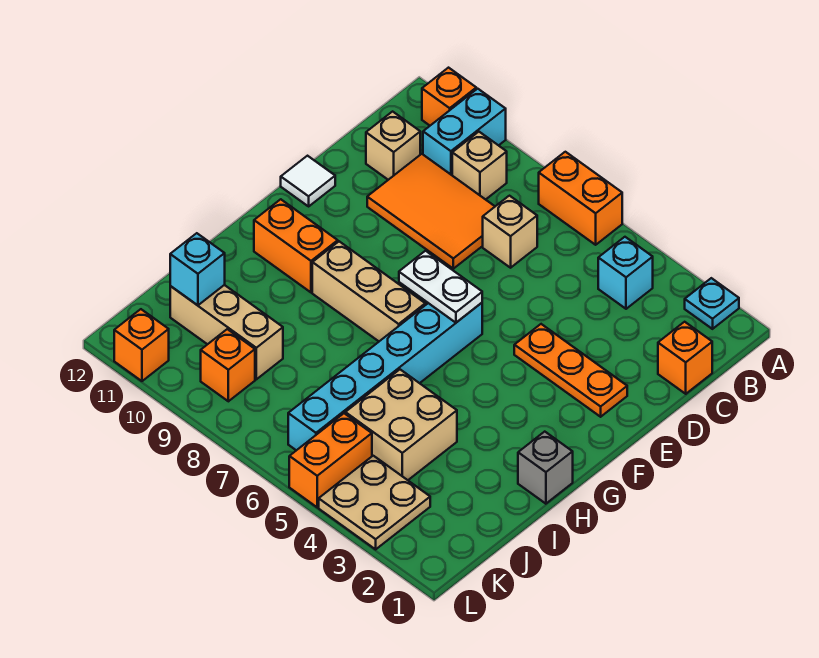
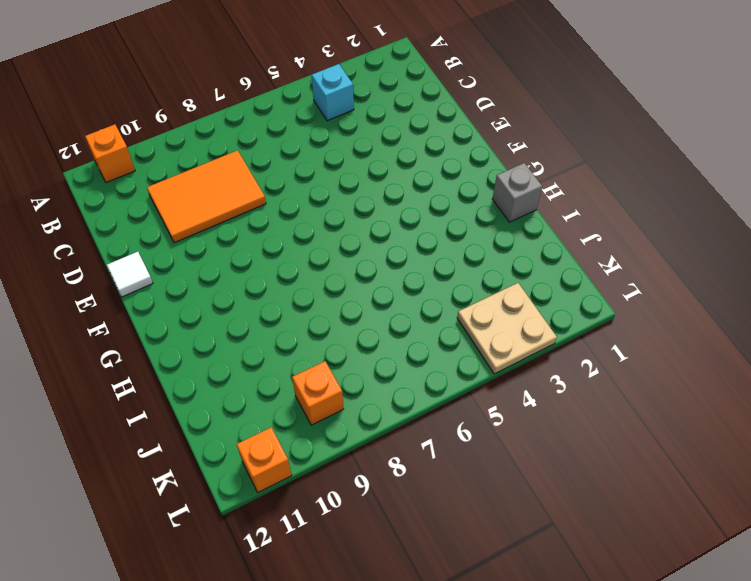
none -> cyan 1x1 plate [685,278,739,329]
none -> orange 1x2 brick [539,152,622,245]
none -> cyan 1x2 brick [423,89,506,175]

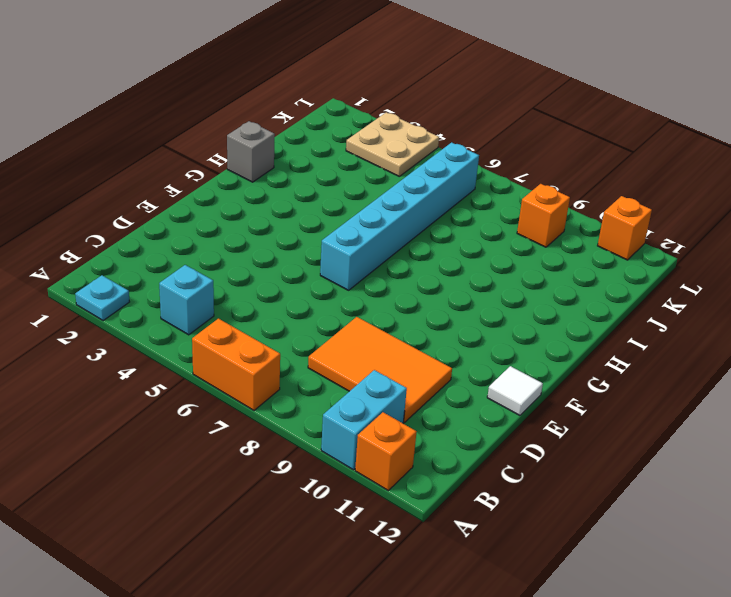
none -> tan 1x1 brick [452,132,507,200]
none -> orange 1x1 brick [658,322,712,394]
none -> tan 1x1 brick [483,196,537,268]

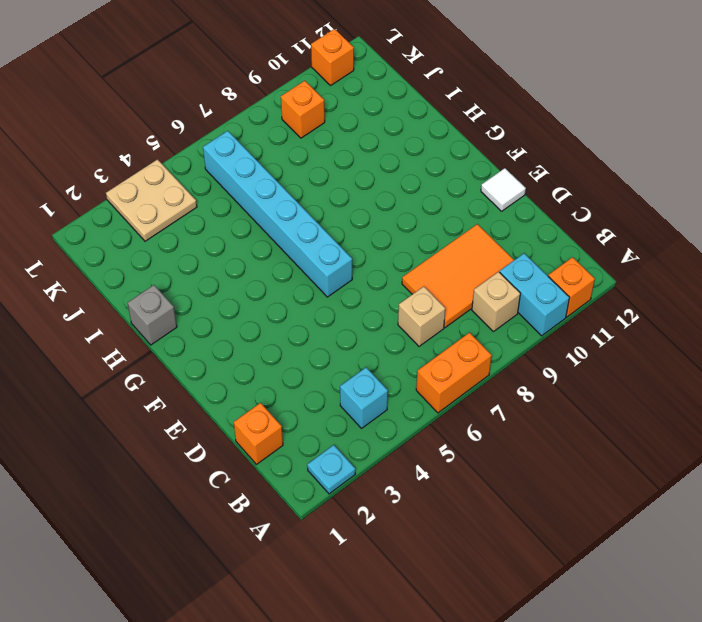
none -> tan 1x1 brick [366,112,420,180]
none -> orange 1x3 plate [514,324,627,417]
none -> tan 1x3 brick [312,241,425,341]

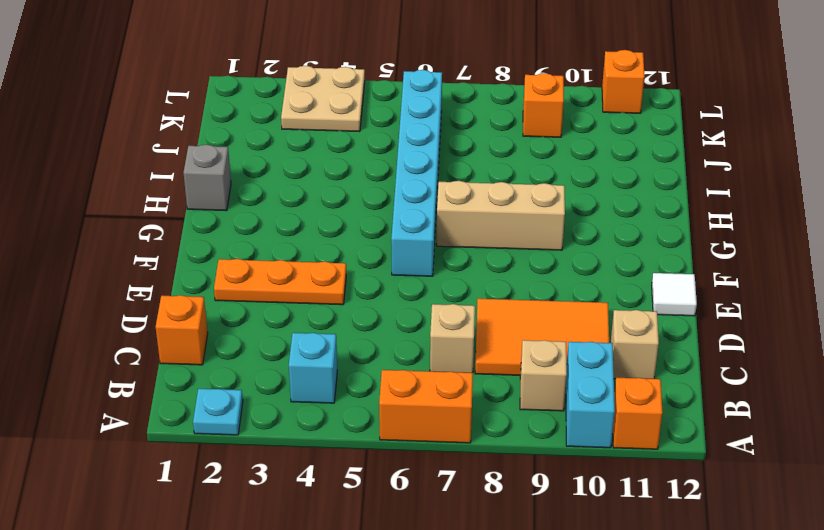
none -> orange 1x2 brick [254,199,338,292]
none -> tan 2x2 brick [345,370,457,480]
none -> tan 1x3 brick [170,285,283,379]

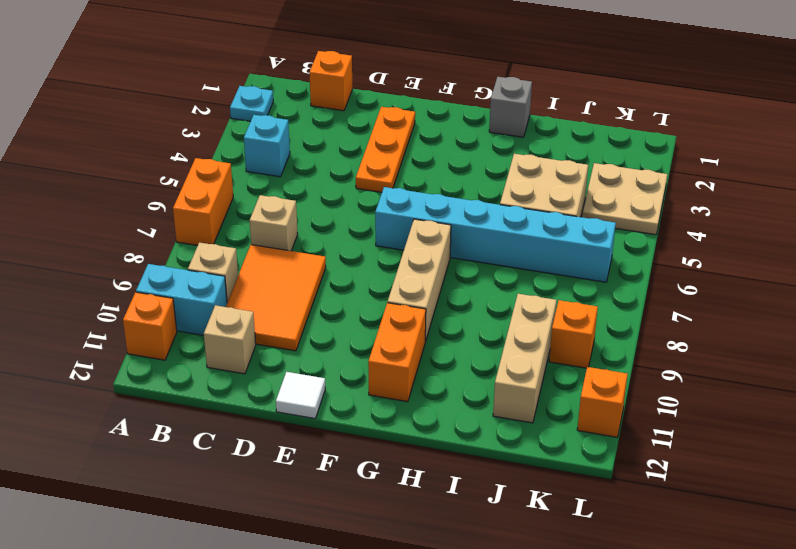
none -> orange 1x2 brick [289,413,372,507]
none -> white 1x2 plate [399,251,482,323]
none -> cyan 1x1 brick [170,233,225,305]

